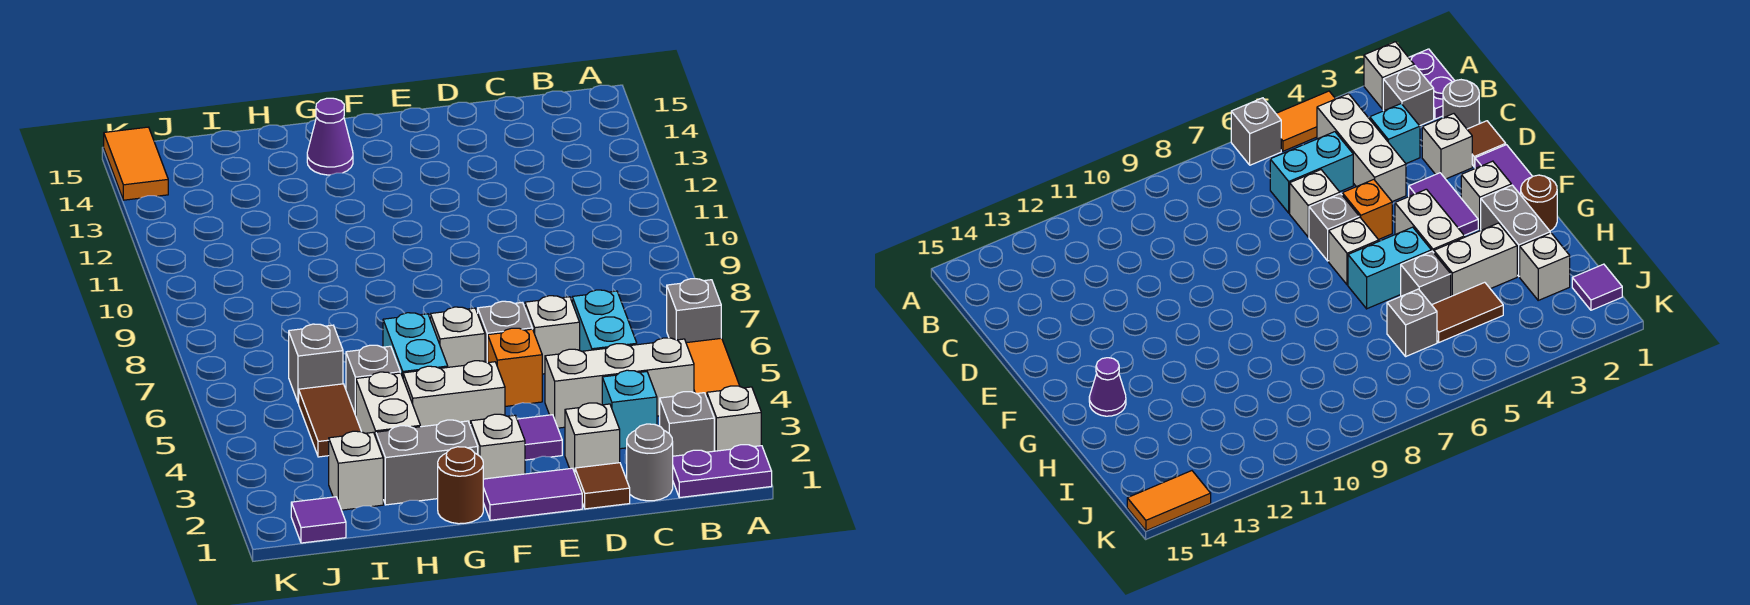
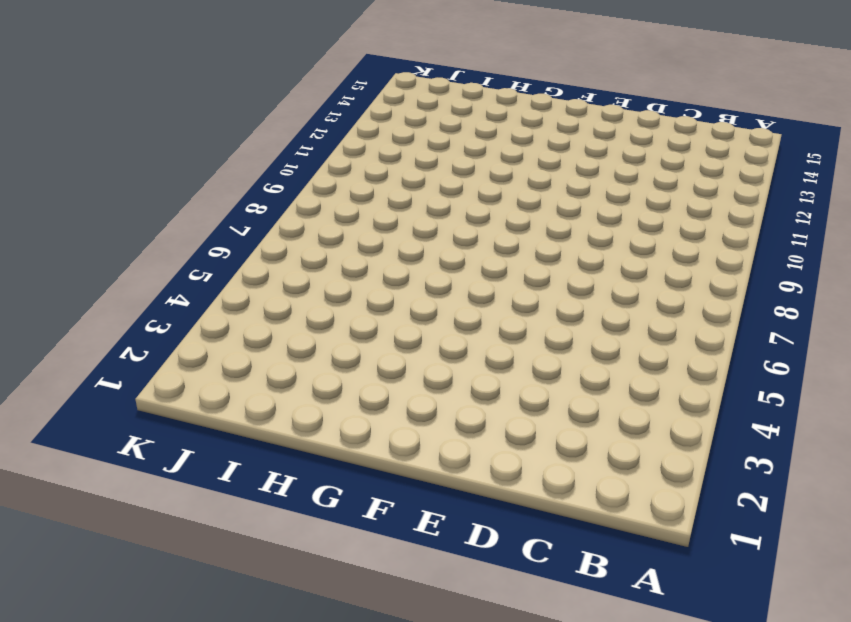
none -> purple 1x2 plate [673,445,772,498]
none -> white 1x1 brick [707,386,761,451]
none -> orange 1x2 tile [686,338,739,398]
none -> grey 1x1 brick [667,279,721,343]

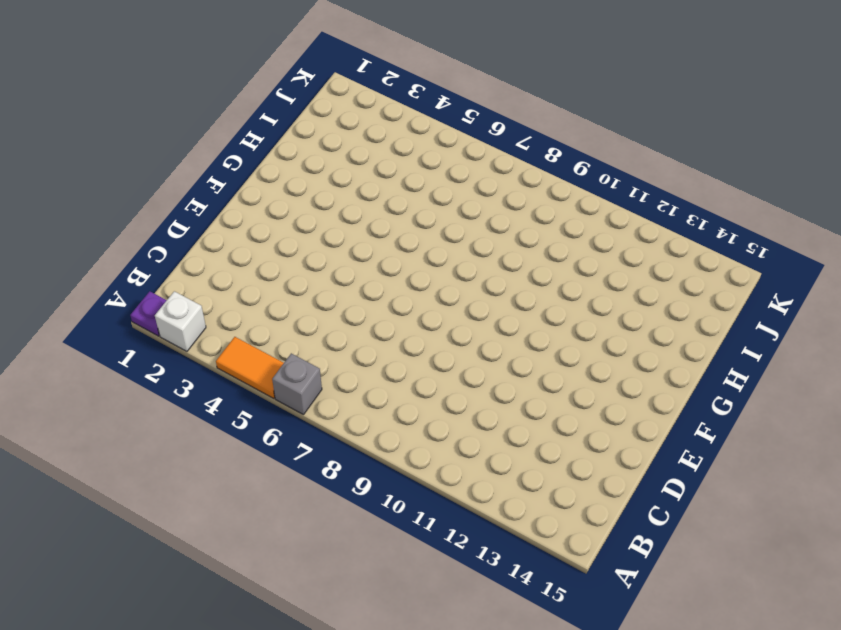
purple 1x1 plate [130,291,167,336] -> purple 1x2 plate [673,445,772,498]
none -> grey 1x1 brick [660,392,714,456]
none -> white 1x3 brick [545,338,694,428]
none -> grey 1x1 round brick [627,424,673,501]
none -> cyan 1x1 brick [602,370,657,449]

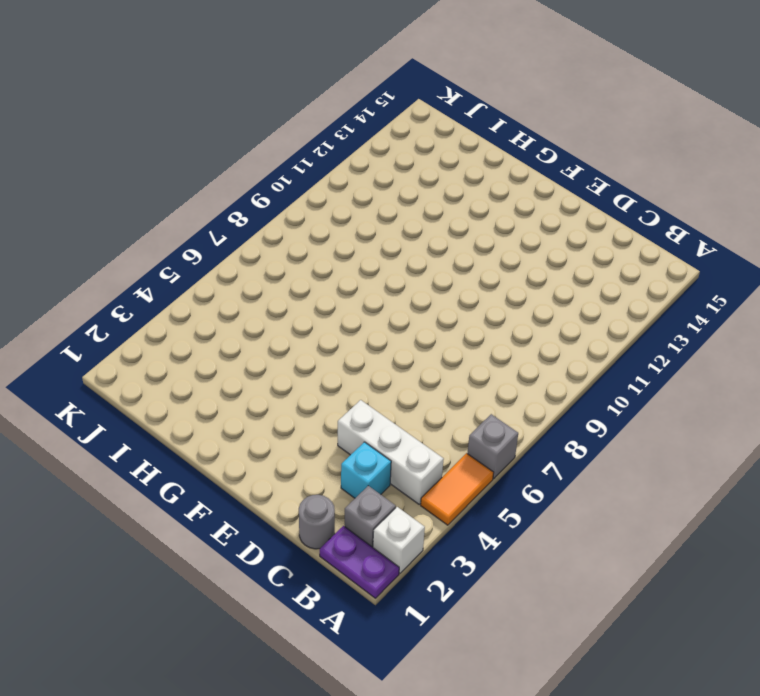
none -> cyan 1x2 brick [572,290,637,351]
none -> brown 1x1 tile [575,463,630,509]
none -> white 1x1 brick [565,403,620,472]
none -> white 1x1 brick [525,296,580,374]

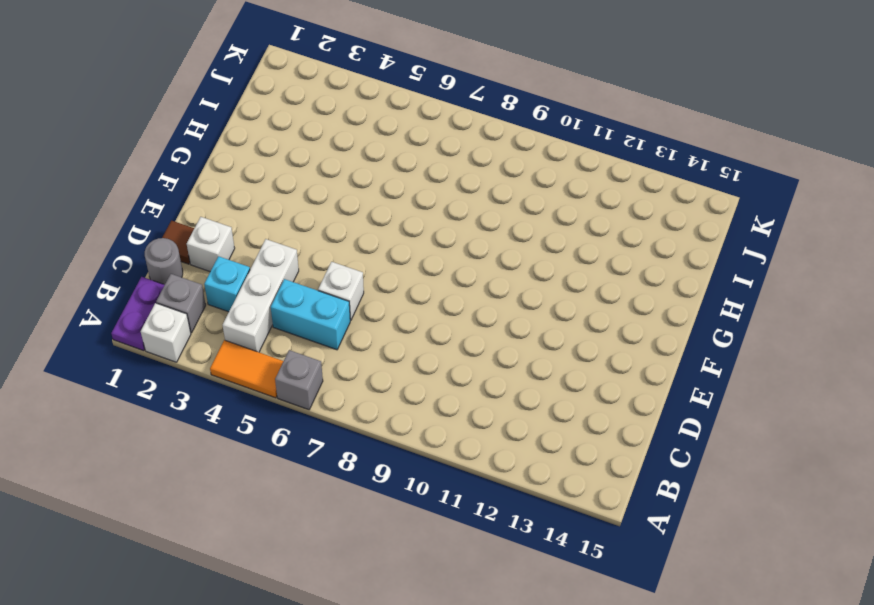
none -> purple 1x2 tile [483,468,582,520]
none -> purple 1x2 tile [470,415,562,460]
none -> orange 1x1 brick [488,328,542,406]
none -> grey 1x1 brick [478,301,532,363]

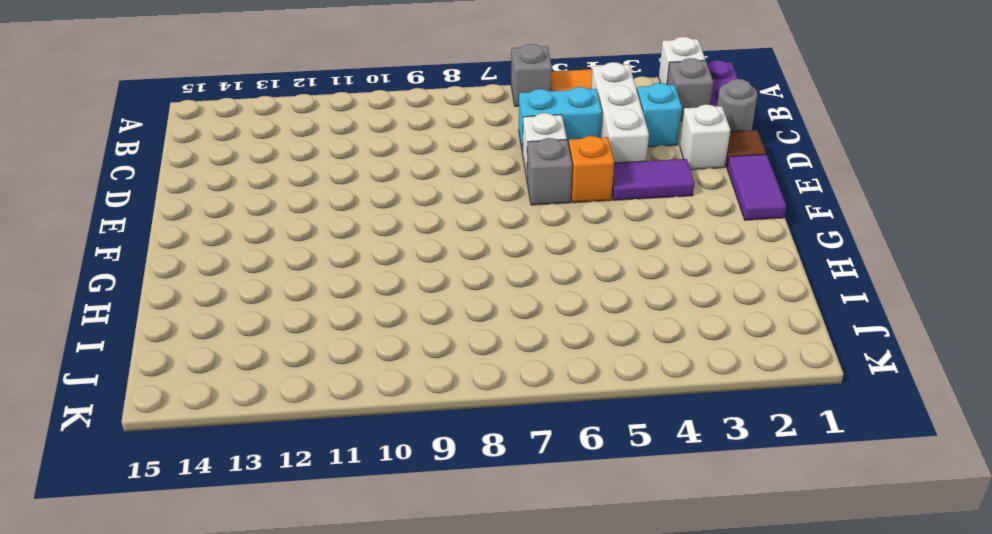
purple 1x2 tile [612,159,694,200] -> purple 1x2 tile turned to [470,415,562,460]
none -> white 1x1 brick [471,414,525,479]
none -> white 1x2 brick [403,361,505,427]
none -> white 1x1 brick [430,307,485,367]
none -> brown 1x1 round brick [438,447,483,524]

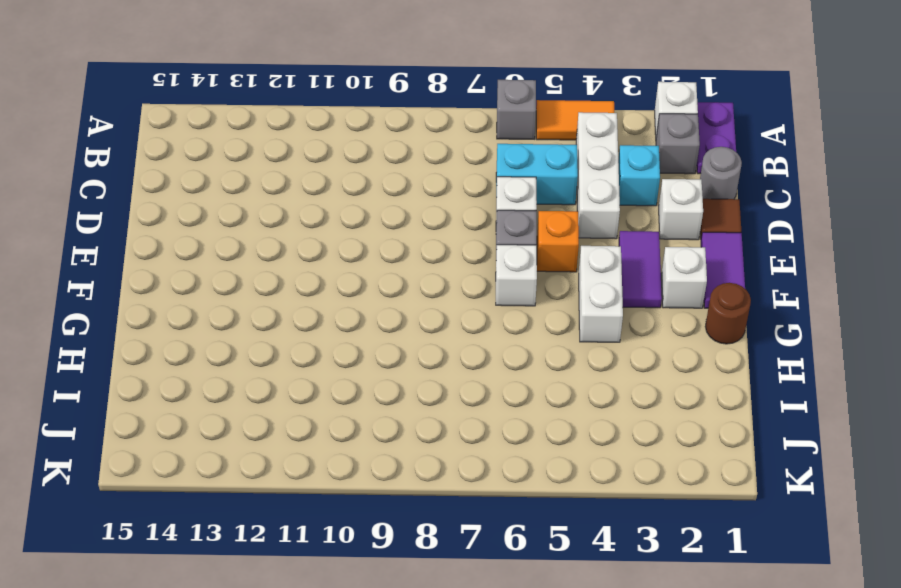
none -> grey 1x2 brick [376,420,478,505]
none -> cyan 1x2 brick [383,313,448,377]
none -> purple 1x1 cone [307,98,353,175]
none -> white 1x2 brick [356,372,420,437]

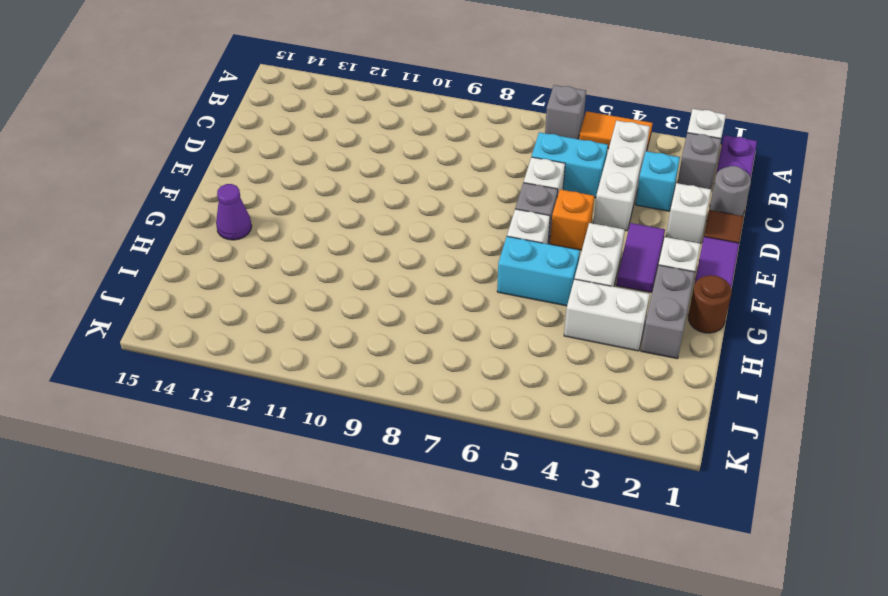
none -> grey 1x1 brick [346,345,400,416]
none -> white 1x1 brick [329,431,383,510]
none -> brown 1x2 tile [299,384,361,457]
none -> grey 1x1 brick [289,324,343,403]

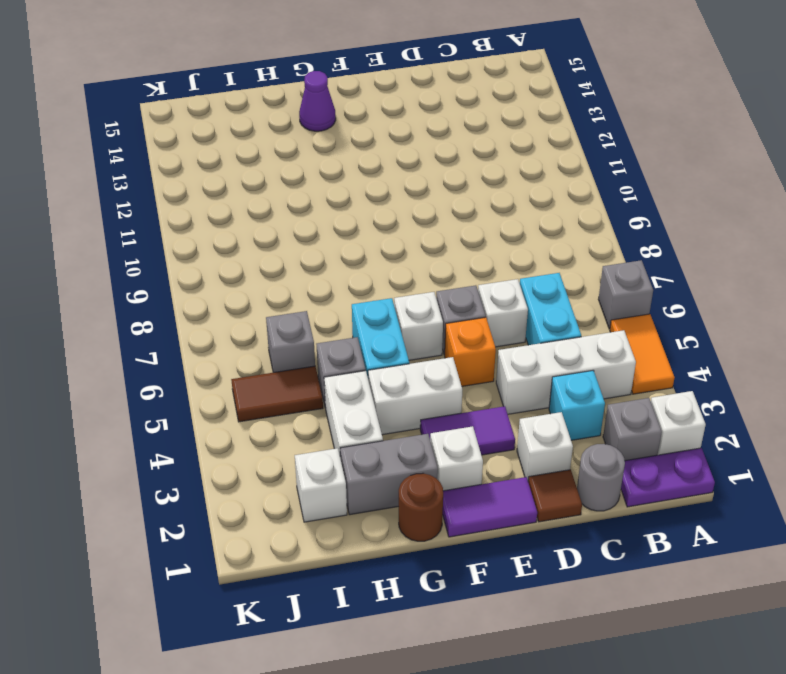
brown 1x2 tile [231,366,323,422] -> brown 1x2 tile turned to [299,384,361,457]
none -> purple 1x1 tile [291,497,346,543]
none -> orange 1x2 tile [104,127,168,200]

